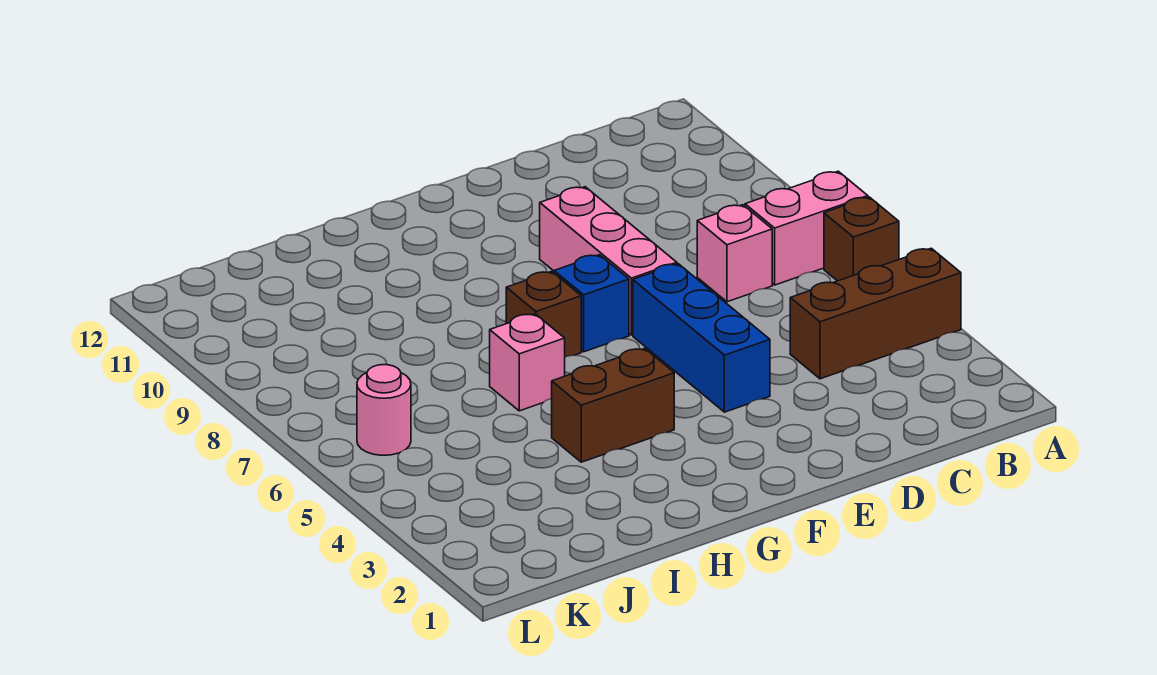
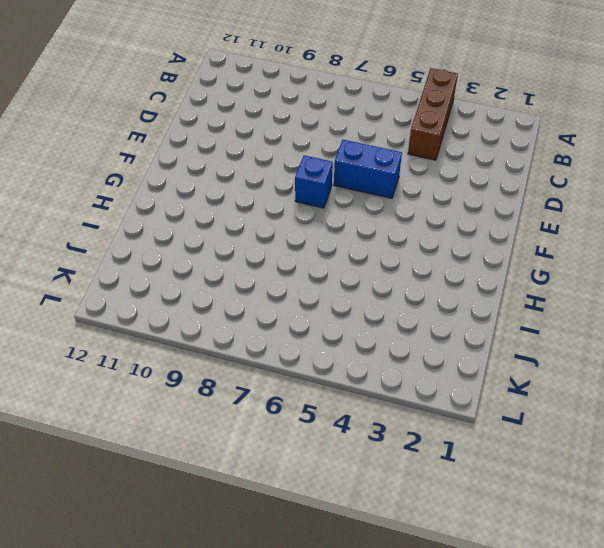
blue 1x2 brick [334,140,402,198] -> blue 1x3 brick [633,264,770,412]
none -> brown 1x1 brick [824,197,899,281]
none -> pink 1x2 brick [745,171,868,285]

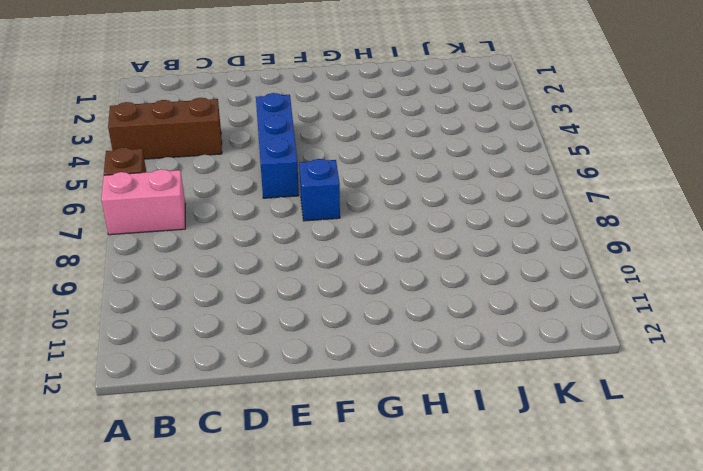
none -> pink 1x1 brick [697,205,772,302]
none -> pink 1x3 brick [540,187,677,335]

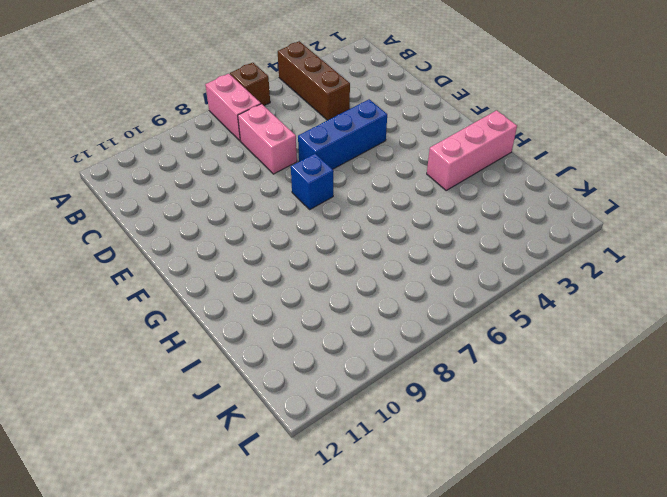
pink 1x2 brick [238,104,297,174] -> pink 1x1 brick [697,205,772,302]
pink 1x3 brick [427,110,517,190] -> pink 1x3 brick moved to [540,187,677,335]
none -> brown 1x2 brick [552,348,674,462]
none -> brown 1x1 brick [506,271,581,357]

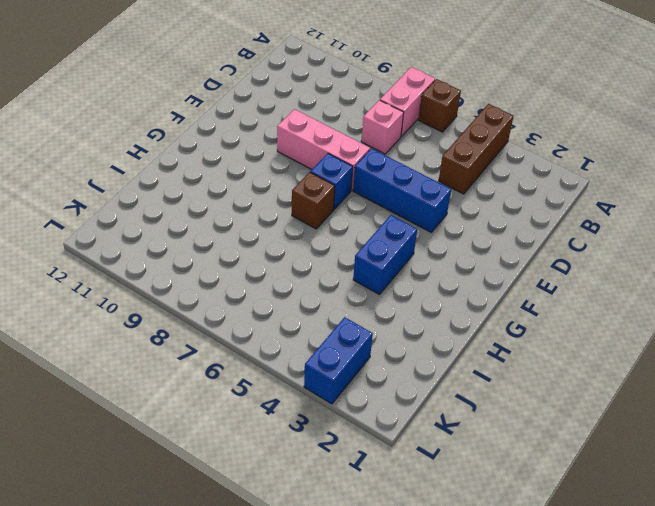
blue 1x2 brick [353,215,417,295] -> brown 1x2 brick [552,348,674,462]
blue 1x2 brick [304,317,373,404] -> none
none -> pink 1x1 brick [490,314,565,411]
none -> pink 1x1 round brick [357,365,411,455]

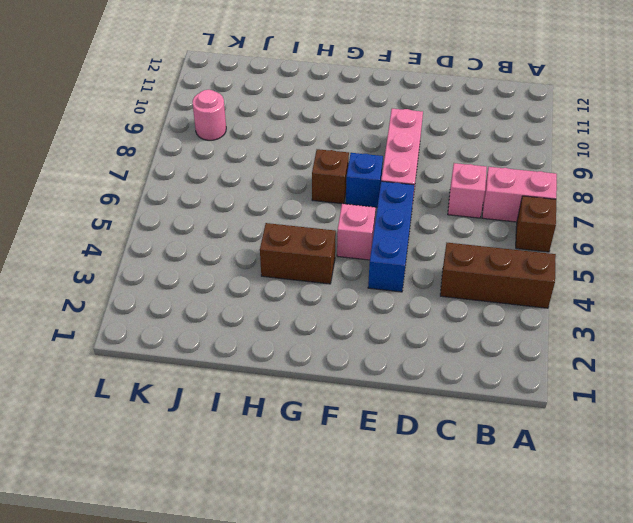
pink 1x1 brick [337,204,376,260] -> pink 1x1 brick moved to [490,314,565,411]
pink 1x1 round brick [193,90,226,140] -> pink 1x1 round brick moved to [357,365,411,455]

